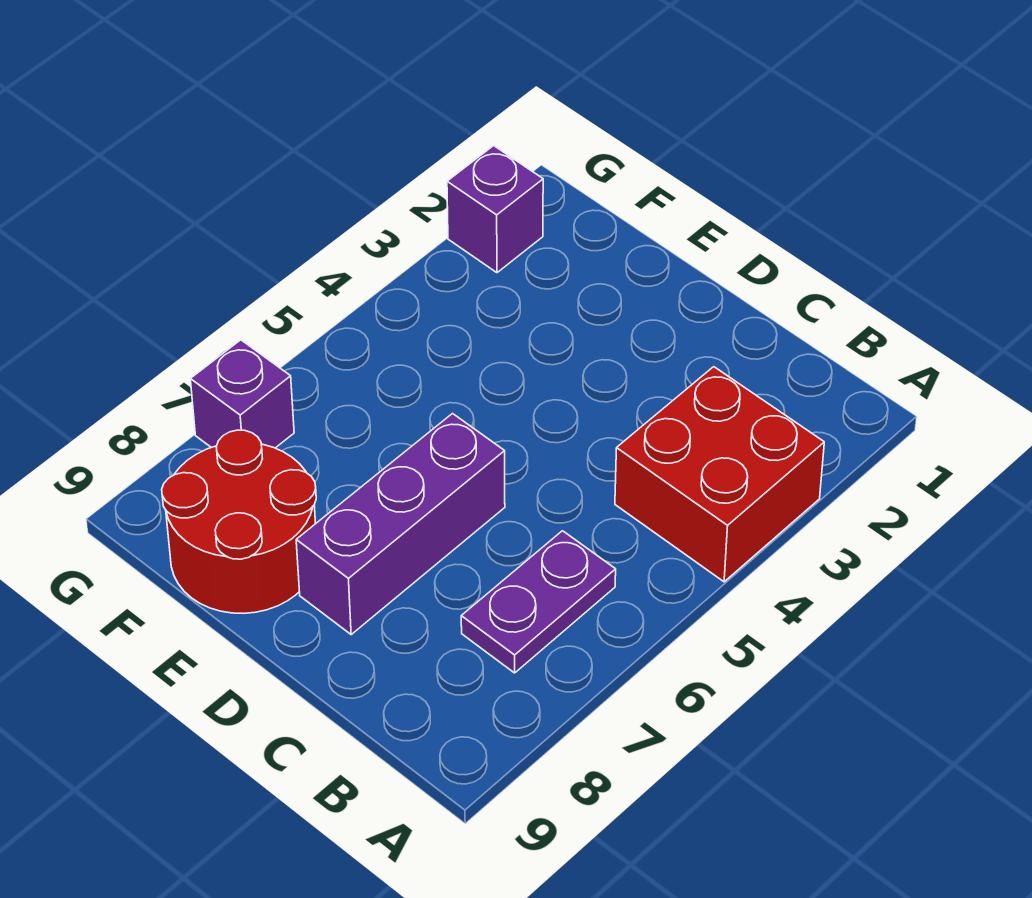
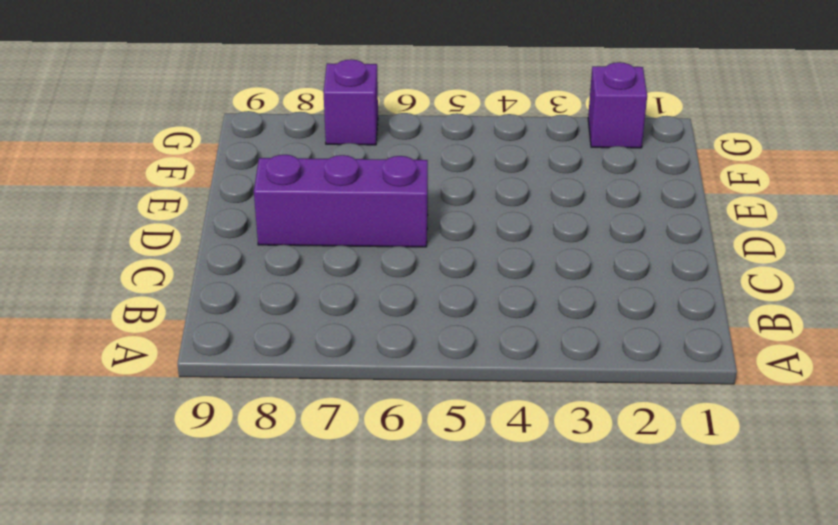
none -> red 2x2 brick [615,367,824,582]
none -> purple 1x2 plate [461,531,616,673]

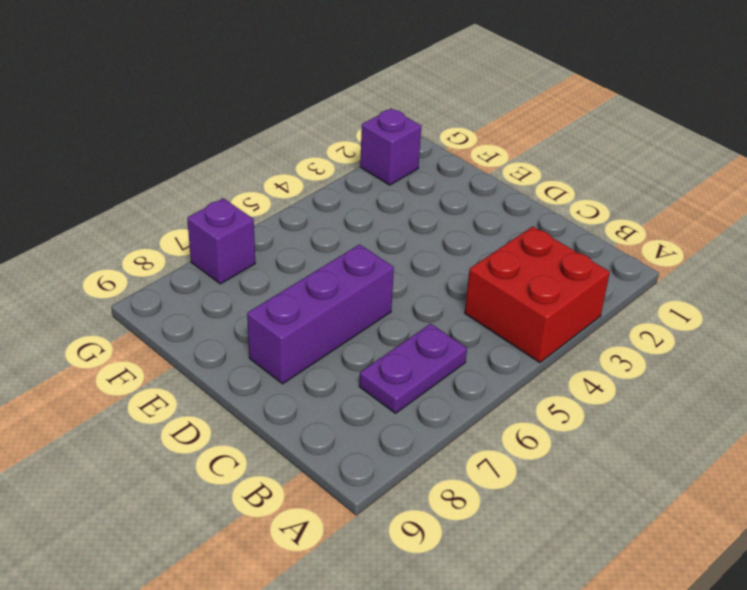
none -> red 2x2 round brick [162,430,316,613]

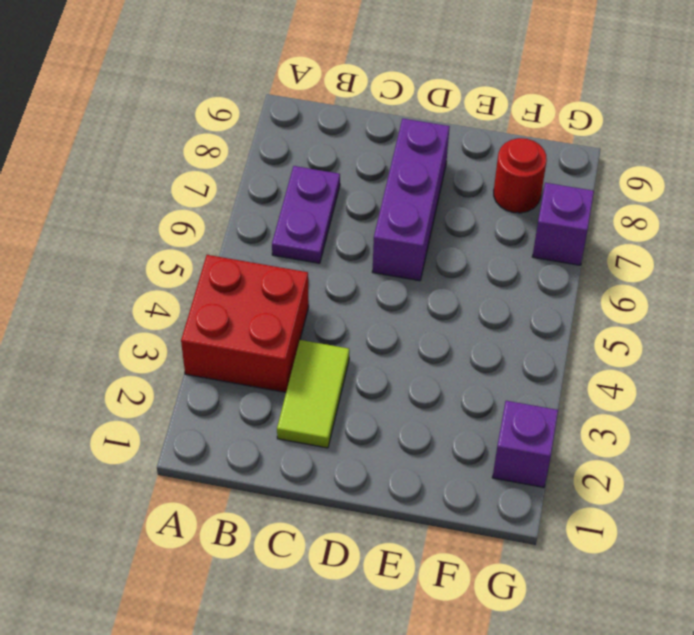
lime 1x2 tile [277,340,349,448] -> none
red 1x1 round brick [494,138,547,213] -> red 2x2 round brick [162,430,316,613]

